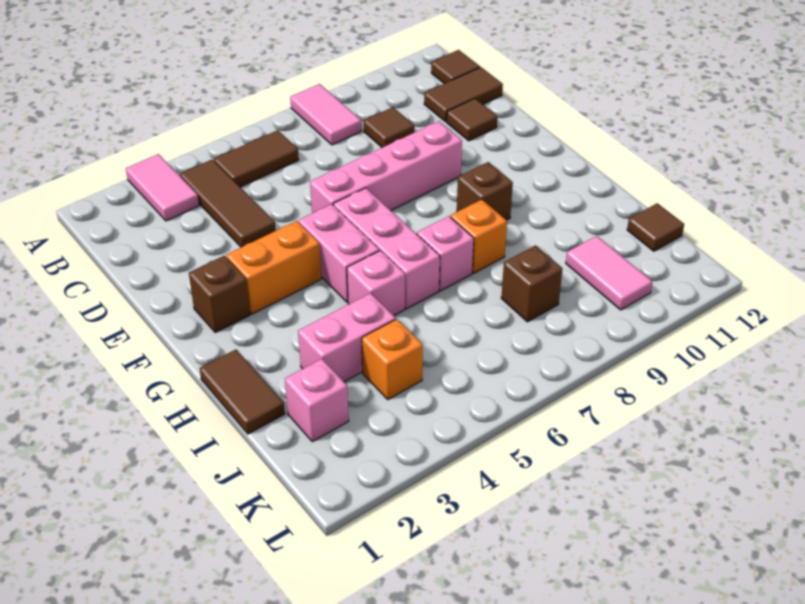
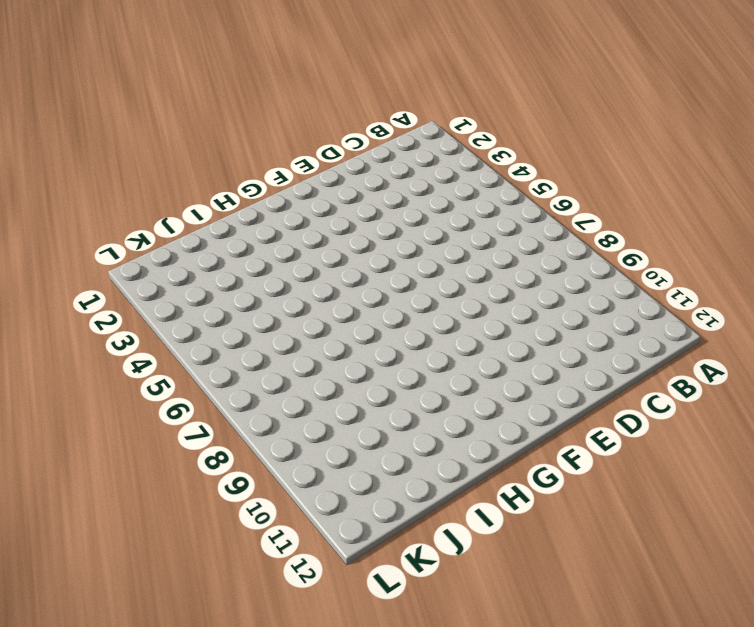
none -> pink 1x2 tile [126,154,199,221]
none -> pink 1x2 tile [290,84,361,145]
none -> brown 1x3 tile [180,160,276,247]

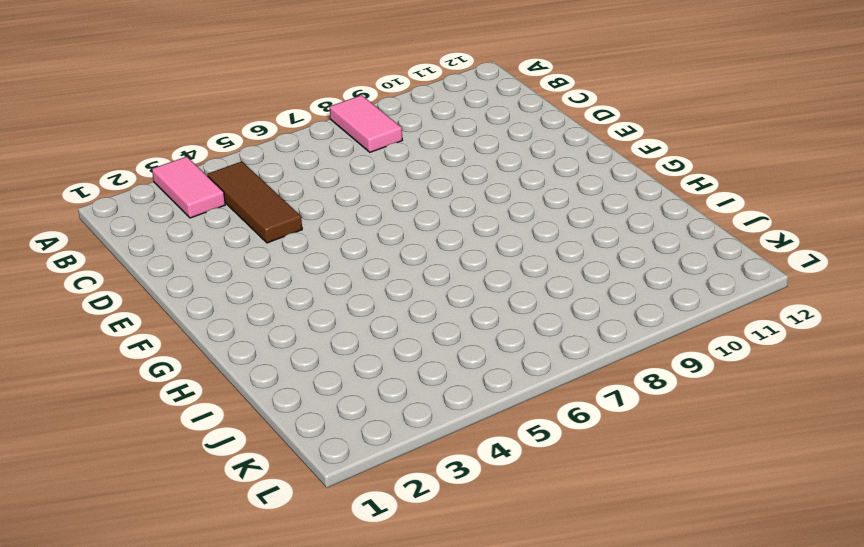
none -> brown 1x2 tile [214,130,299,187]
none -> brown 1x1 tile [431,50,480,84]
none -> brown 1x1 tile [364,107,414,147]

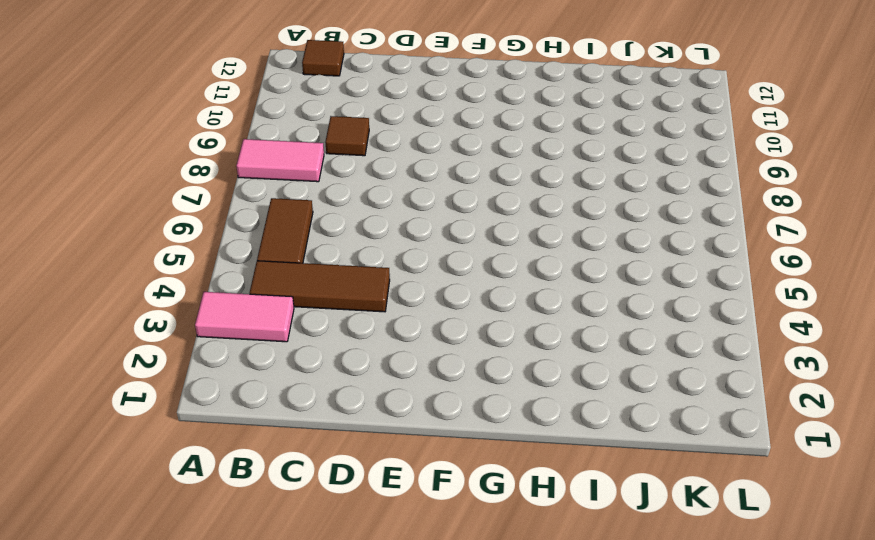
none -> brown 1x2 tile [424,67,503,122]
none -> brown 1x1 tile [447,99,497,141]
none -> pink 1x4 brick [310,121,462,213]

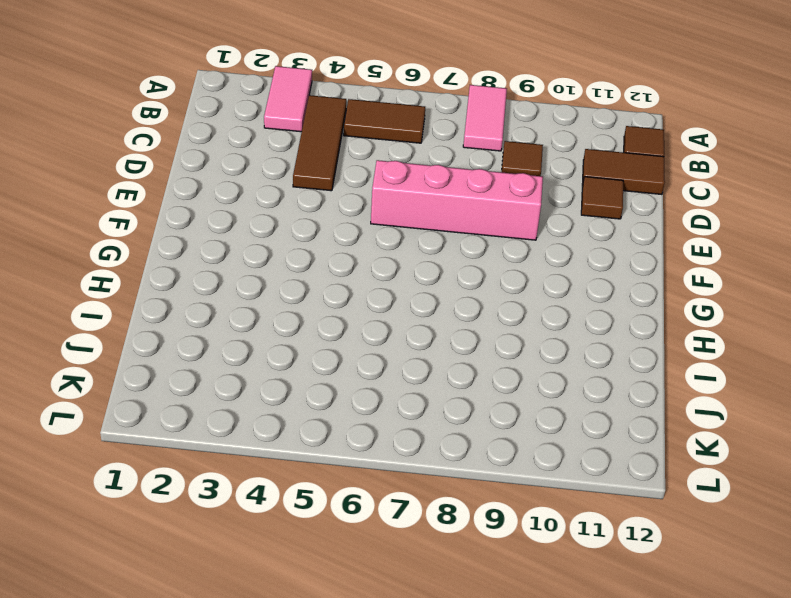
none -> brown 1x1 brick [189,256,250,333]
none -> orange 1x2 brick [226,221,321,314]
none -> pink 1x2 brick [299,204,379,302]

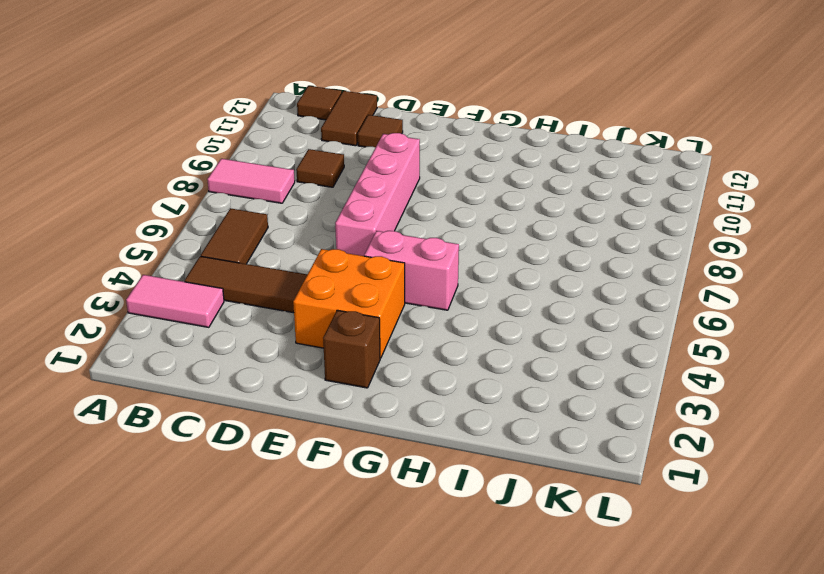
orange 2x2 brick [293,249,405,358] -> orange 1x2 brick [226,221,321,314]
none -> pink 1x3 brick [333,188,440,309]
none -> brown 1x1 brick [457,162,513,220]
none -> brown 1x2 tile [200,350,285,434]

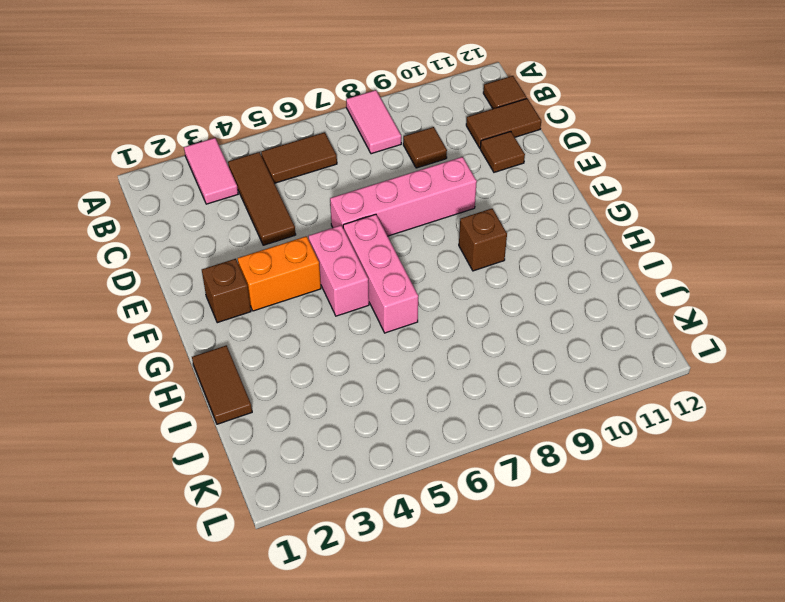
none -> pink 1x1 brick [347,251,405,316]
none -> pink 1x1 brick [417,216,474,291]
none -> orange 1x1 brick [451,200,507,273]

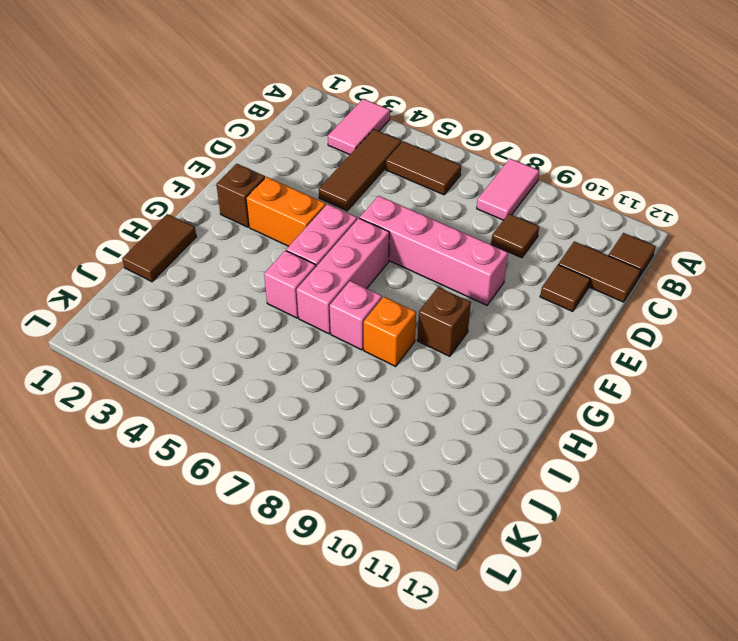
none -> pink 1x2 brick [298,293,396,382]
none -> pink 1x1 brick [285,359,349,442]
none -> orange 1x1 brick [362,319,423,399]

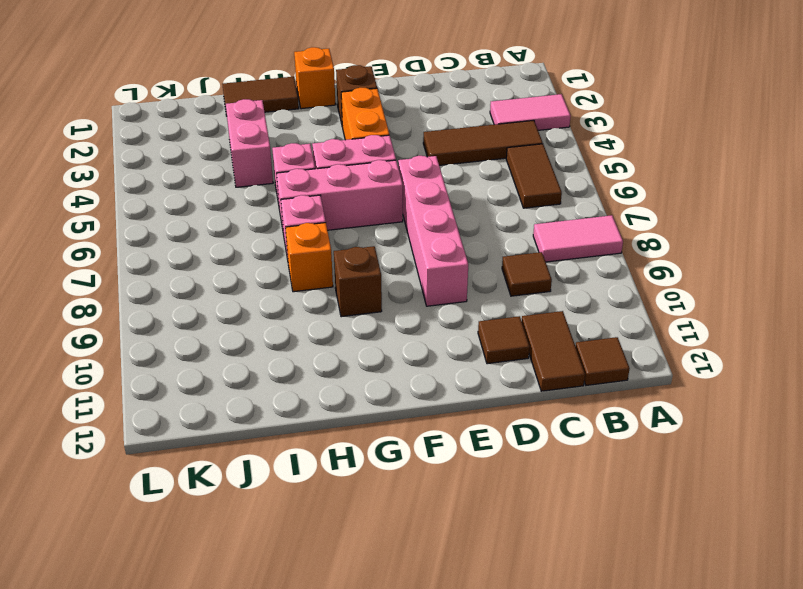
orange 1x1 brick [294,47,336,109] -> orange 1x1 brick moved to [362,319,423,399]
none -> pink 1x1 brick [285,359,349,442]
none -> brown 1x1 brick [501,245,562,322]
none -> pink 1x2 tile [566,236,652,310]

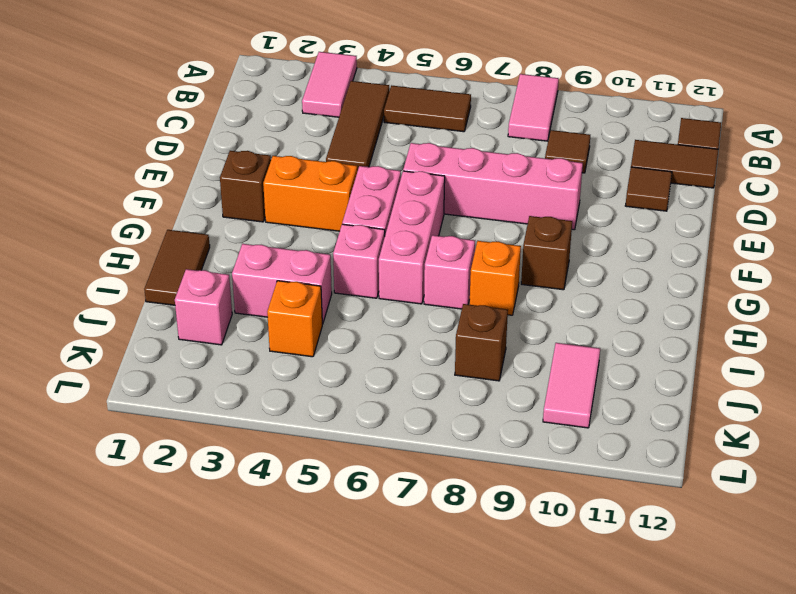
none -> brown 1x1 tile [627,203,684,251]

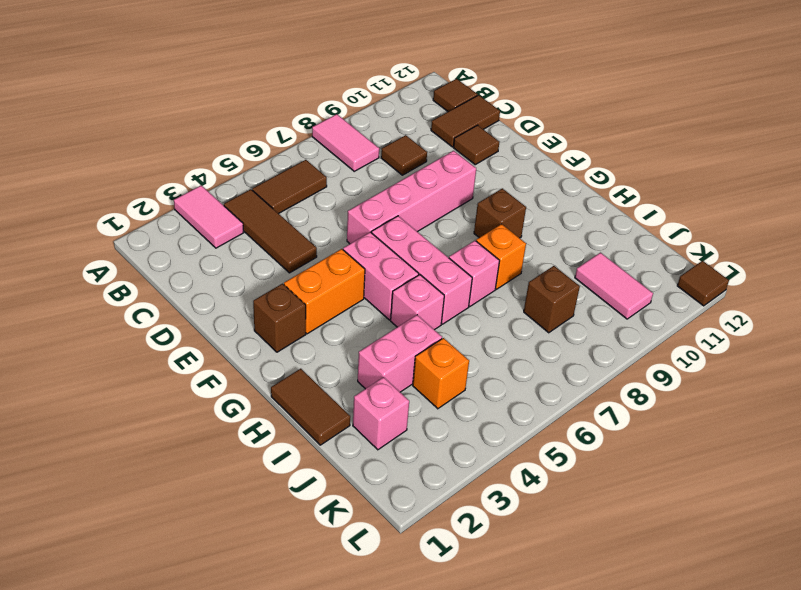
brown 1x1 tile [677,261,729,306] -> brown 1x1 tile moved to [627,203,684,251]

